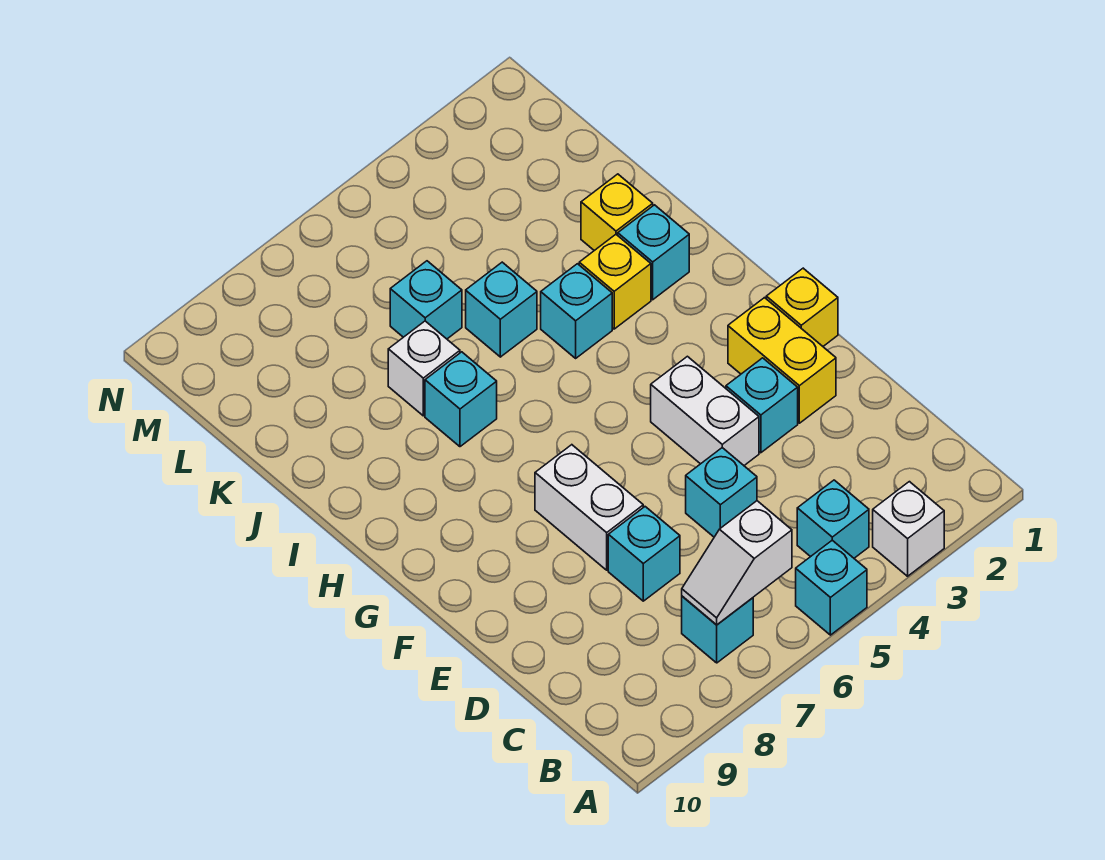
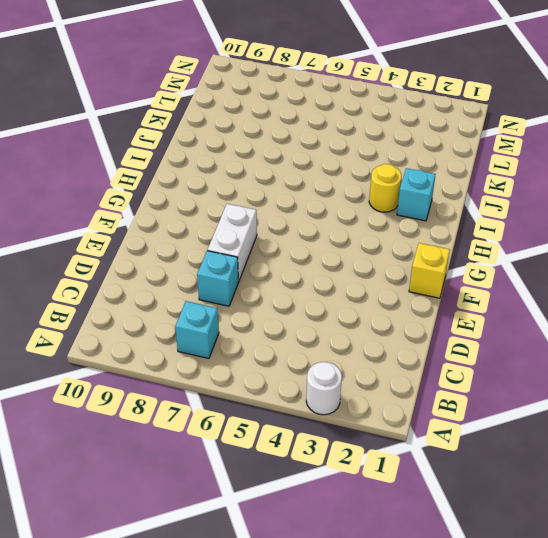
white 1x1 round brick [306,362,342,415] -> white 1x1 brick [873,482,944,576]
yellow 1x1 round brick [369,164,402,212] -> yellow 1x1 brick [579,235,651,329]
none -> cyan 1x1 brick [796,540,867,635]
none -> cyan 1x1 brick [797,480,869,558]
none -> cyan 1x1 brick [686,448,757,537]

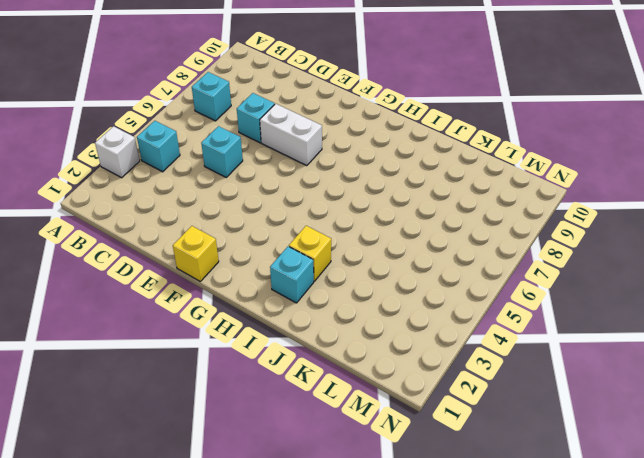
none -> cyan 1x1 brick [796,540,867,635]
none -> yellow 1x2 brick [728,298,836,423]
none -> cyan 1x1 brick [726,358,798,453]

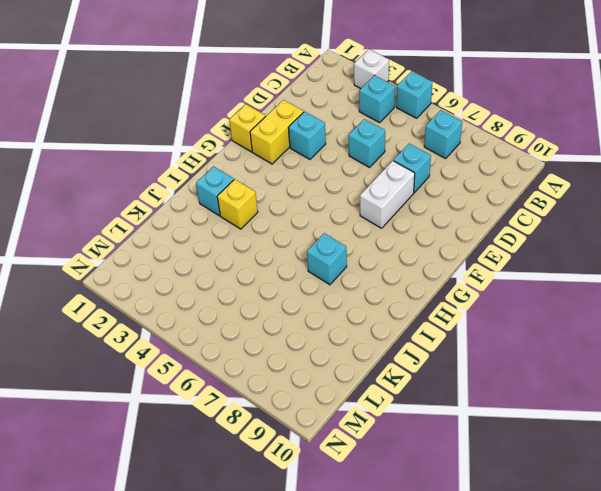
none -> white 1x2 brick [651,356,759,465]
none -> cyan 1x1 brick [541,264,612,358]
none -> yellow 1x1 brick [581,174,653,251]

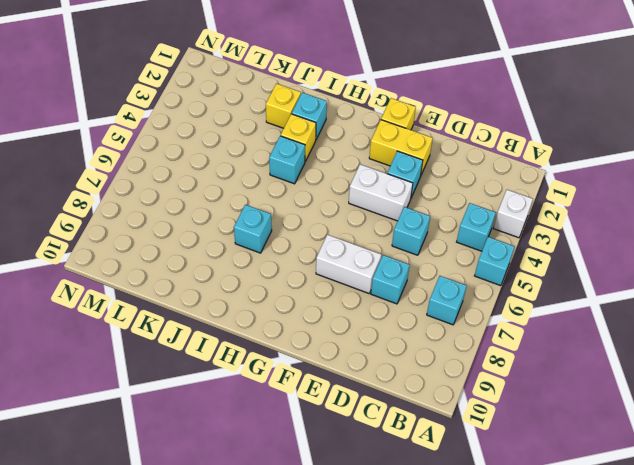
none -> cyan 1x1 brick [466,262,537,357]
none -> white 1x1 brick [388,321,460,416]
none -> cyan 1x1 brick [390,261,462,339]

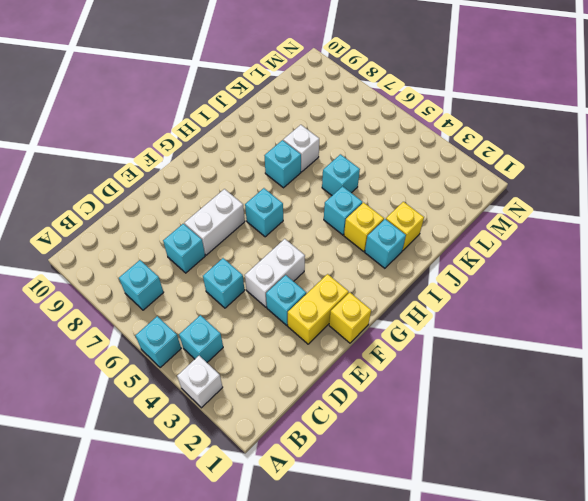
cyan 1x1 brick [245,188,283,237] -> cyan 1x1 brick moved to [390,261,462,339]
none -> white 1x2 slope [682,501,792,625]

